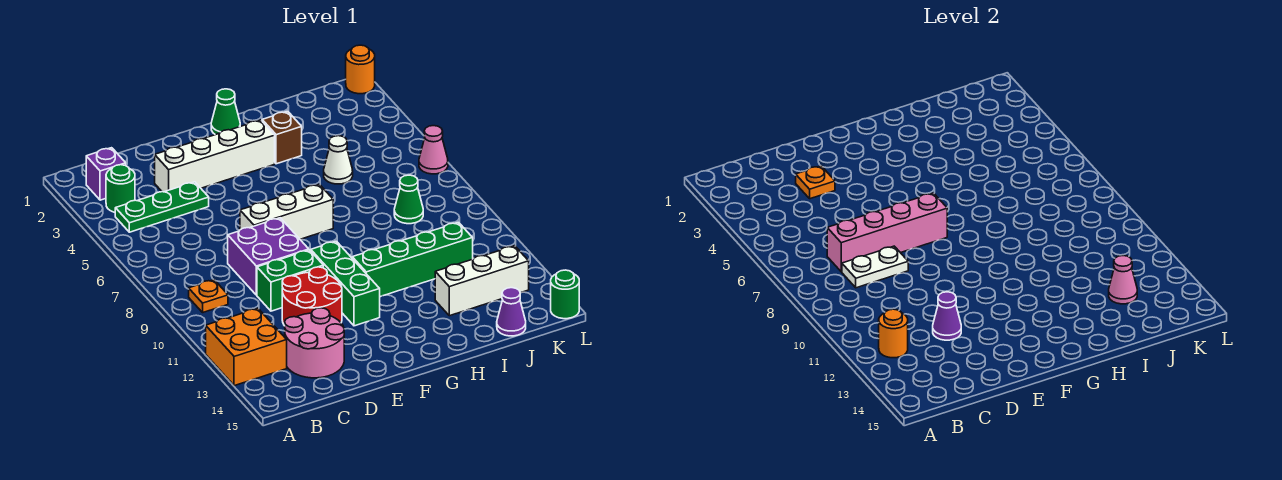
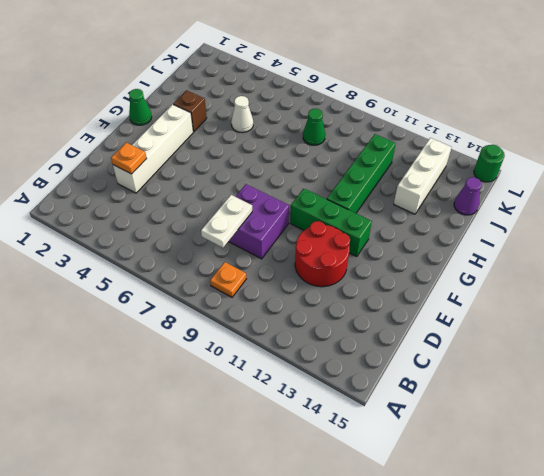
none -> orange 2x2 brick [206,308,287,386]
none -> purple 1x1 brick [86,148,126,200]
none -> green 1x1 round brick [106,165,135,212]

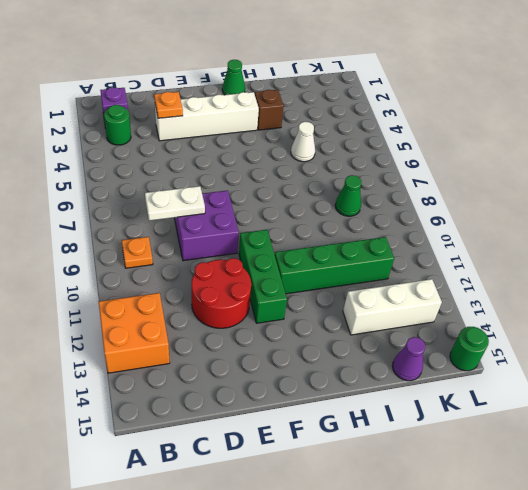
none -> green 1x3 plate [115,182,209,232]
none -> pink 2x2 round brick [285,308,344,378]
none -> green 1x2 brick [257,250,323,311]

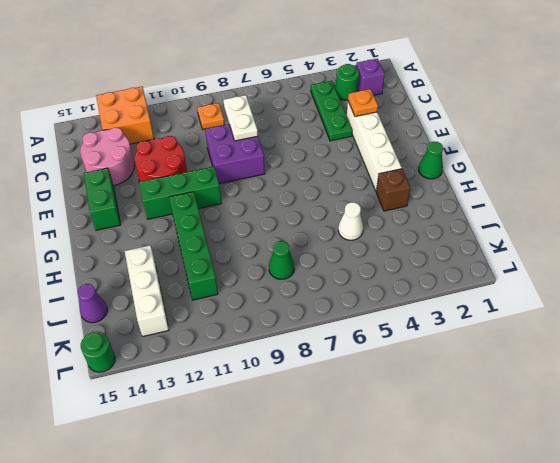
green 1x2 brick [84,168,120,230] -> green 1x2 brick moved to [257,250,323,311]
none -> white 1x3 brick [240,184,333,239]
none -> orange 1x1 round brick [346,45,375,94]
none -> pink 1x1 cone [419,126,448,174]

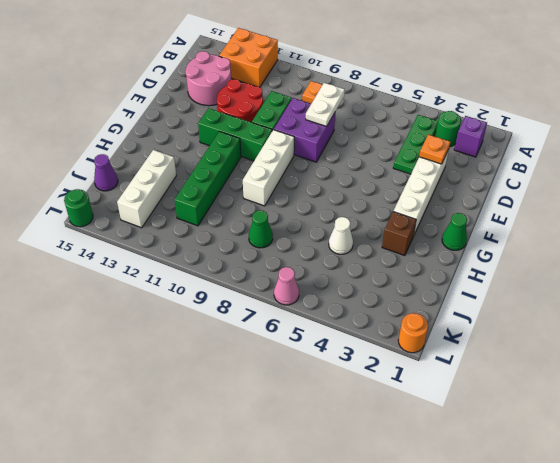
white 1x3 brick [243,130,294,206] -> white 1x3 brick moved to [240,184,333,239]
none -> orange 1x1 round brick [879,309,908,358]
none -> pink 1x4 brick [827,193,947,272]
none -> purple 1x1 cone [933,292,961,340]

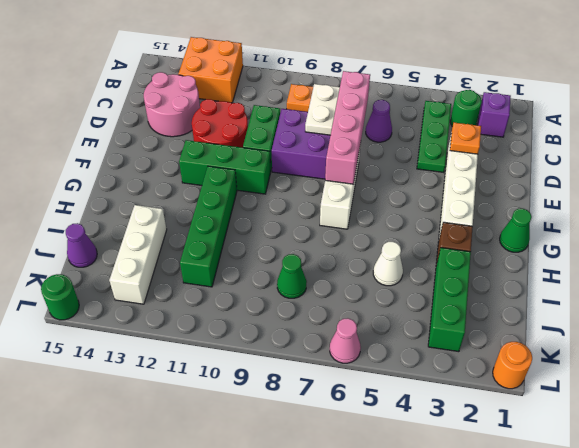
purple 1x1 cone [366,100,392,142] -> purple 1x1 cone moved to [933,292,961,340]
green 1x3 brick [428,248,471,352] -> none
none -> orange 1x1 round brick [879,309,908,358]
none -> pink 1x1 cone [1109,256,1137,304]

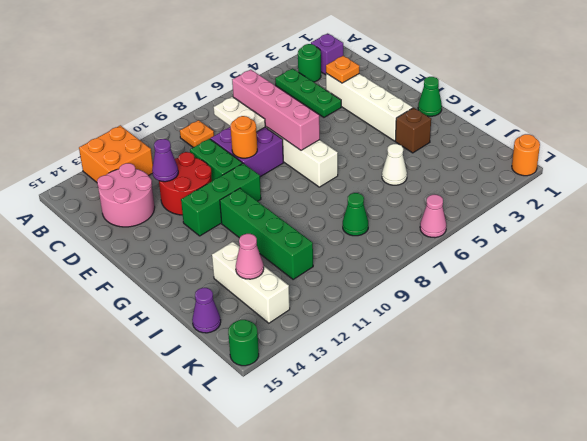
orange 1x1 round brick [230,116,257,158] -> orange 1x1 round brick moved to [879,309,908,358]

